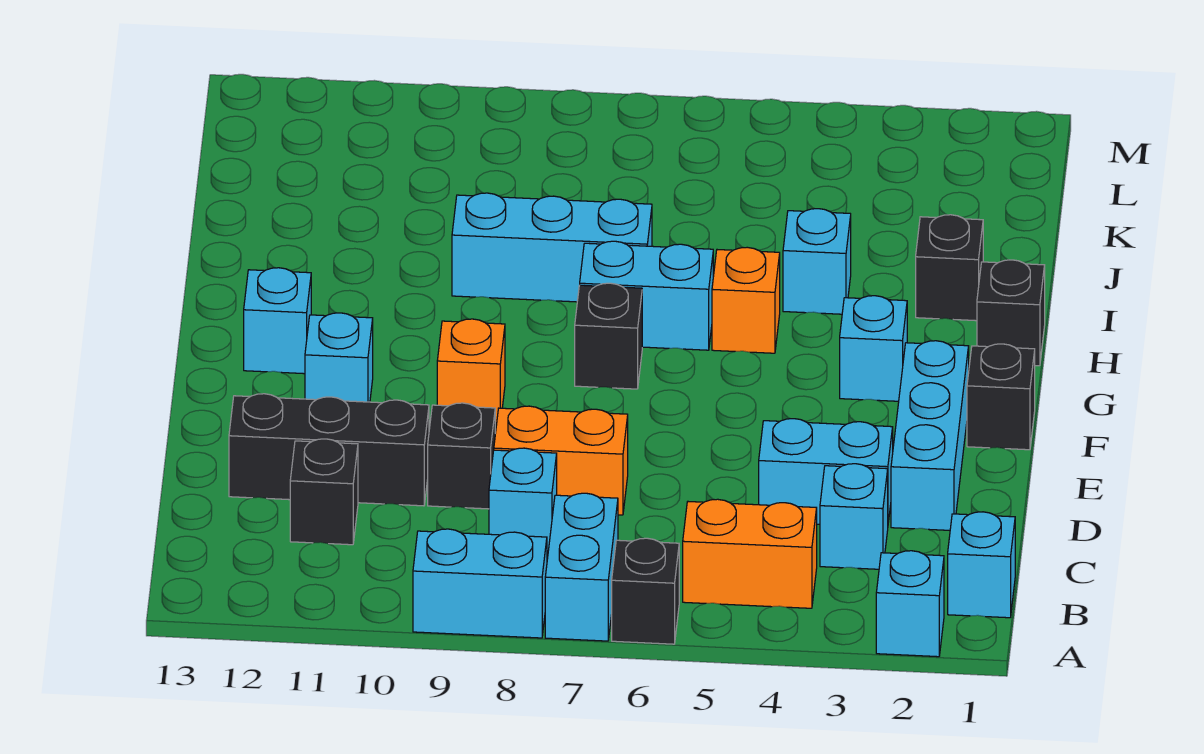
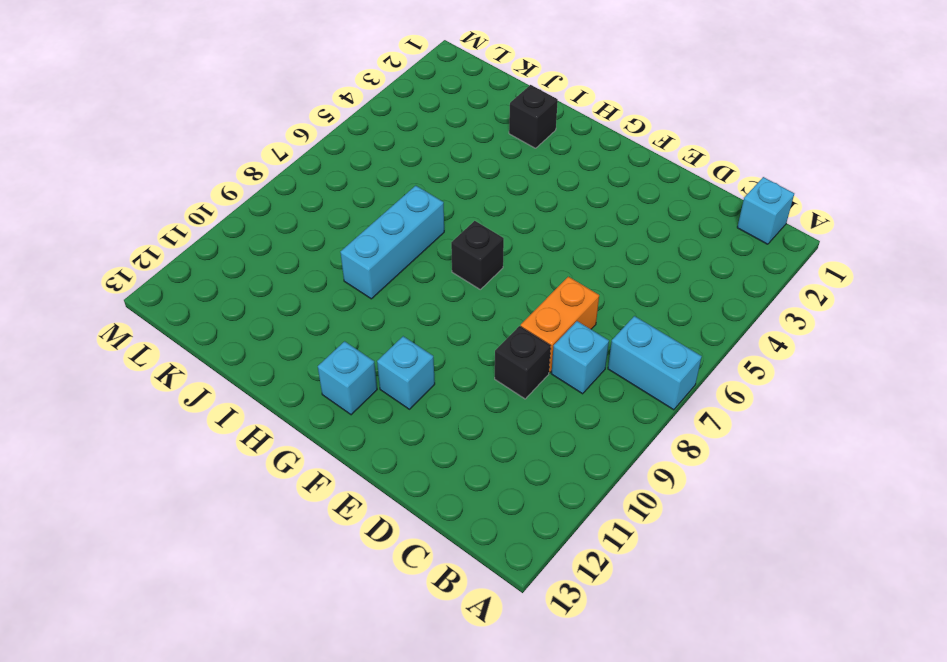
none -> cyan 1x1 brick [876,551,944,657]
none -> black 1x1 brick [612,538,679,644]
none -> cyan 1x2 brick [413,529,547,638]

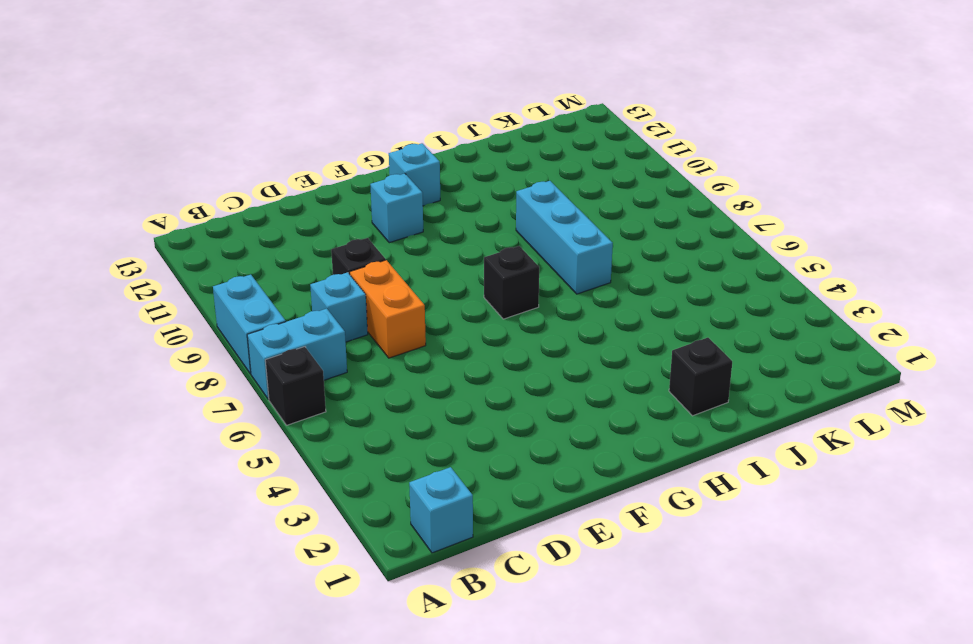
none -> cyan 1x1 brick [876,551,944,657]
none -> orange 1x2 brick [683,499,817,608]
none -> cyan 1x1 brick [820,464,888,569]

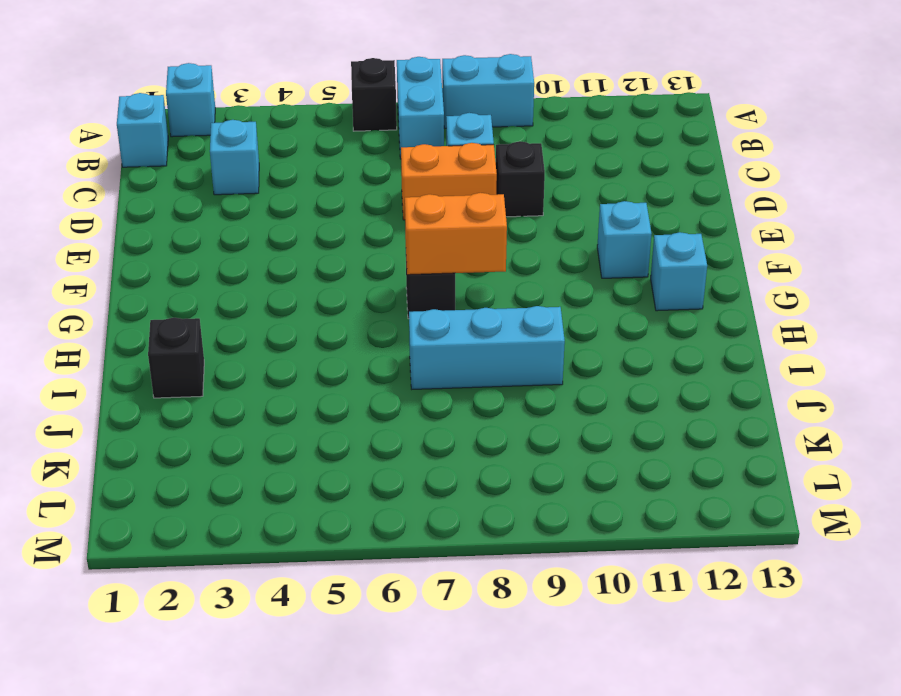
orange 1x2 brick [405,193,507,275] -> orange 1x2 brick moved to [683,499,817,608]
none -> black 1x1 brick [290,439,358,545]
none -> cyan 1x3 brick [891,341,969,530]
none -> cyan 1x2 brick [759,419,893,524]

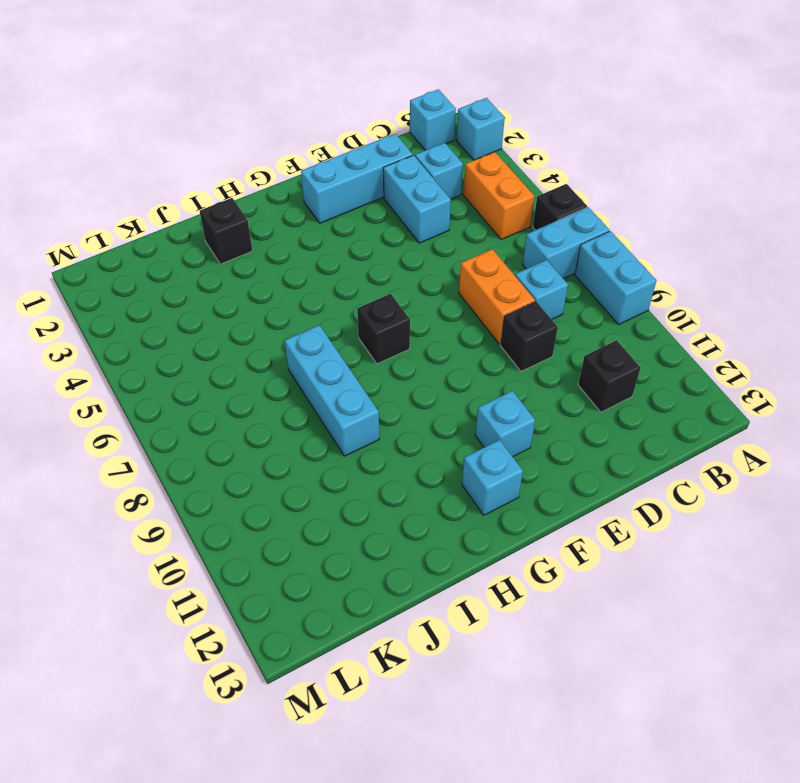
none -> black 1x3 brick [229,394,429,506]
none -> black 1x1 brick [967,344,1035,450]
none -> orange 1x1 brick [437,319,505,425]

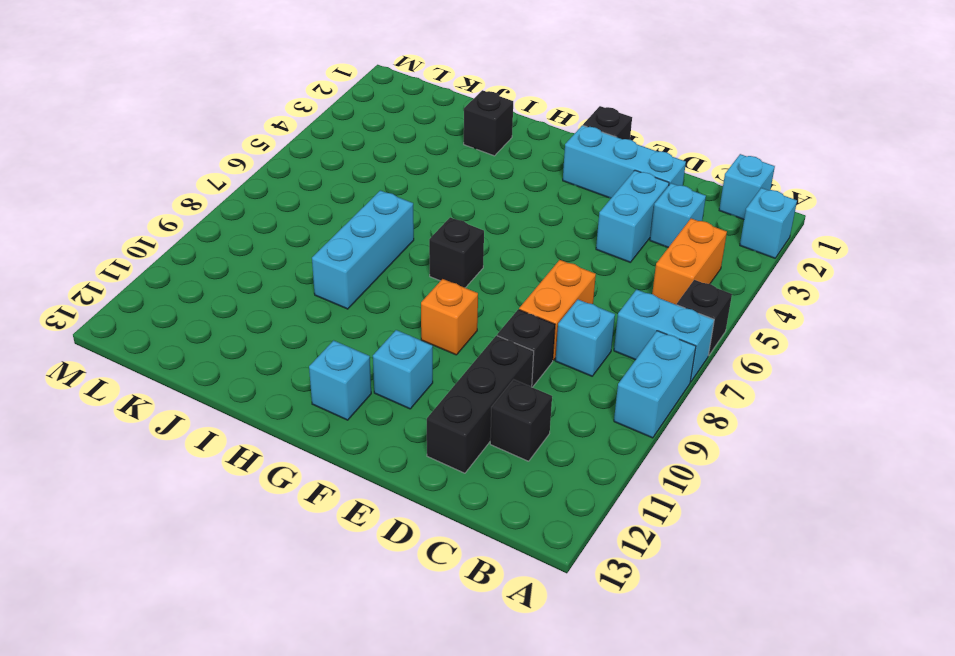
none -> cyan 1x1 brick [840,296,907,401]
none -> black 1x1 brick [977,260,1045,366]
none -> orange 1x1 brick [712,247,780,353]

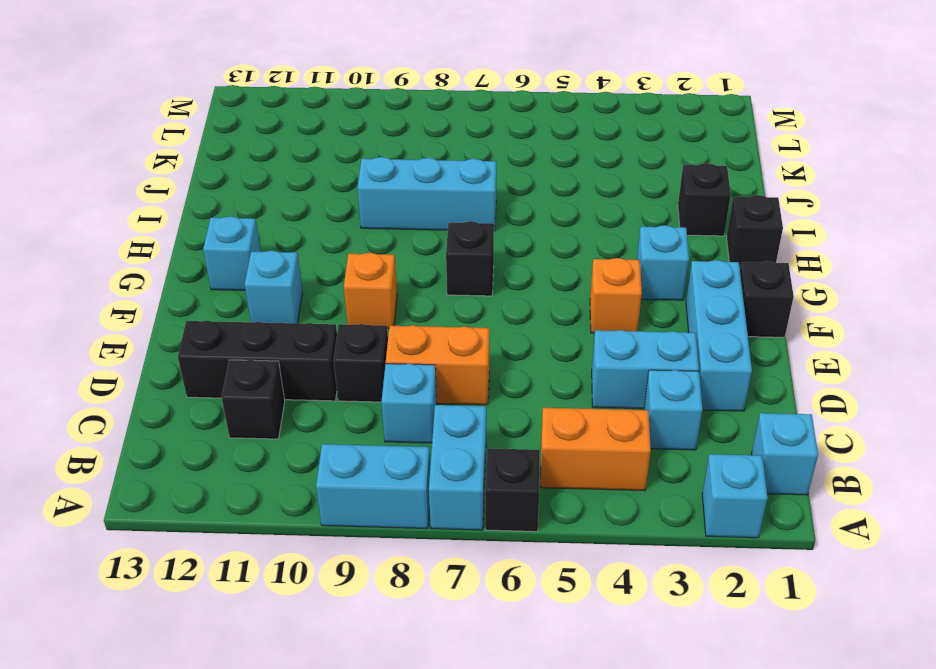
orange 1x1 brick [590,258,642,333] -> orange 1x1 brick moved to [712,247,780,353]
none -> cyan 1x2 brick [580,241,713,350]
none -> cyan 1x1 brick [783,209,851,314]

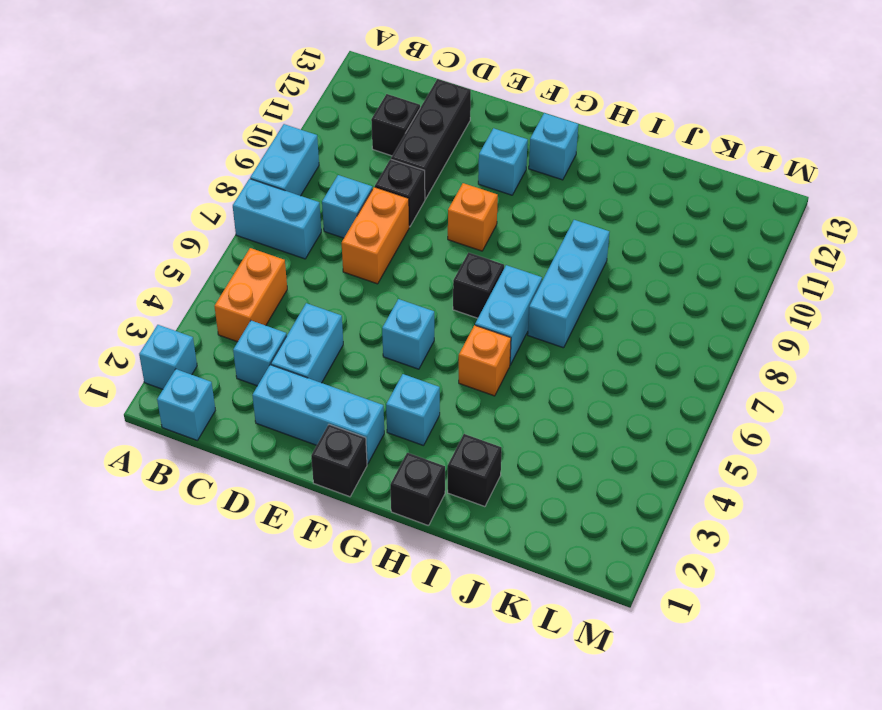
cyan 1x1 brick [382,299,434,369] -> cyan 1x1 brick moved to [783,209,851,314]
none -> black 1x1 brick [612,538,679,644]

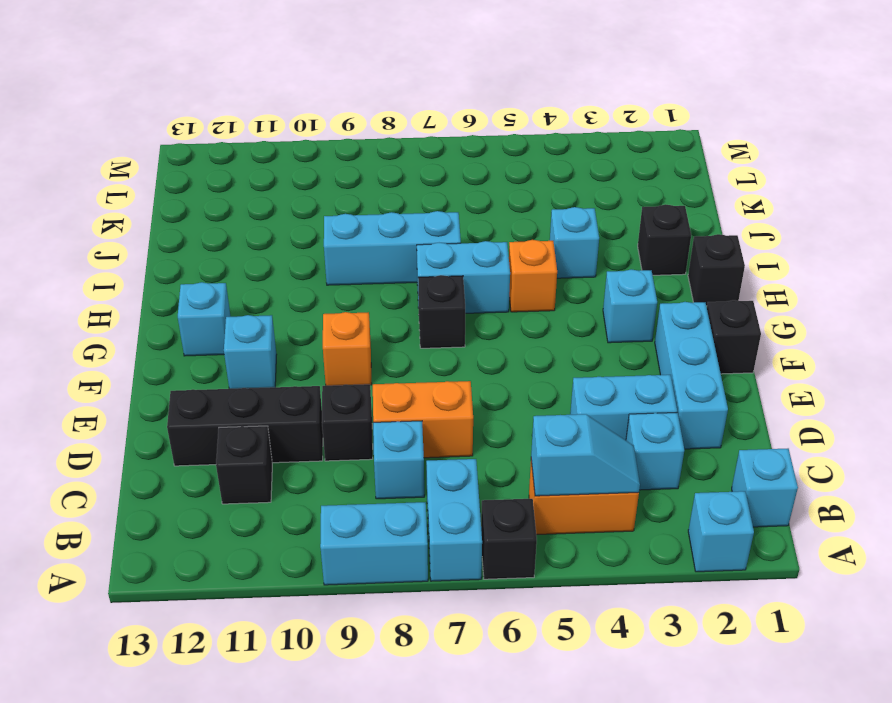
cyan 1x2 slope [531,414,640,496] -> none

